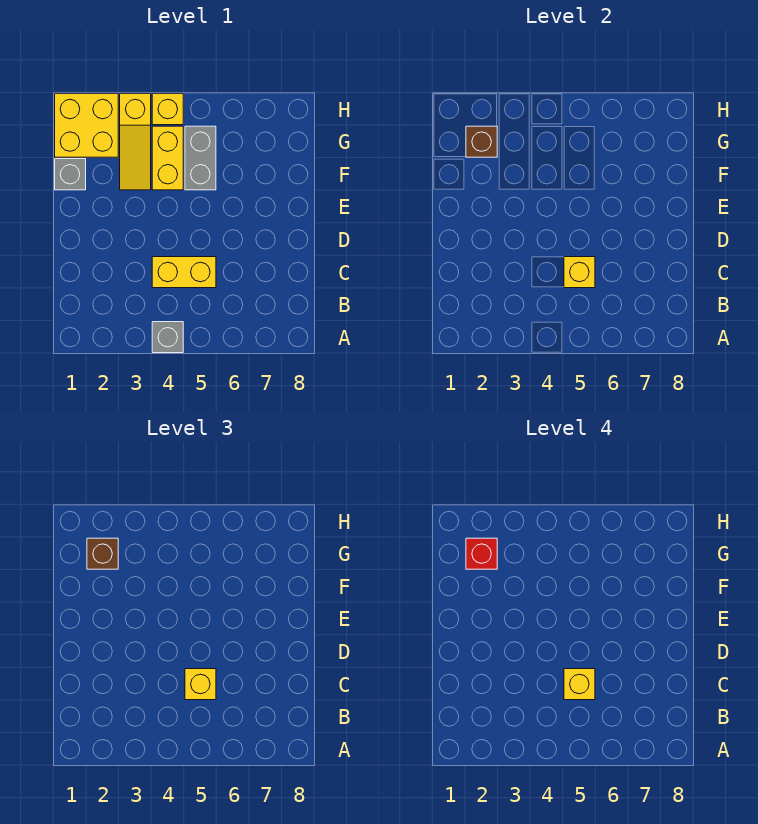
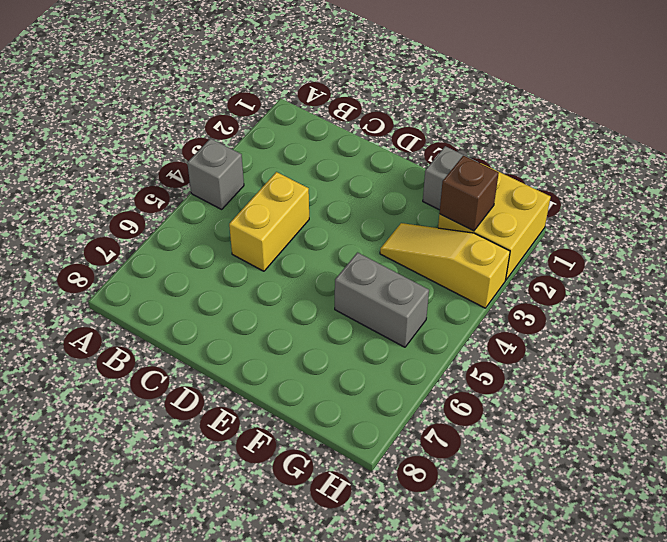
none -> yellow 1x2 brick [152,126,183,190]
none -> yellow 1x1 brick [152,94,183,125]
none -> yellow 1x1 brick [564,257,595,288]

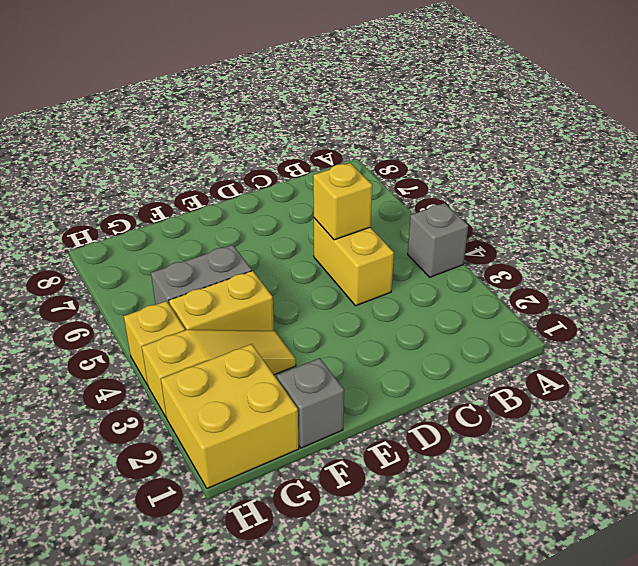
none -> brown 1x1 brick [466,126,497,157]
none -> yellow 1x1 brick [185,669,216,700]
none -> brown 1x1 brick [87,538,118,569]

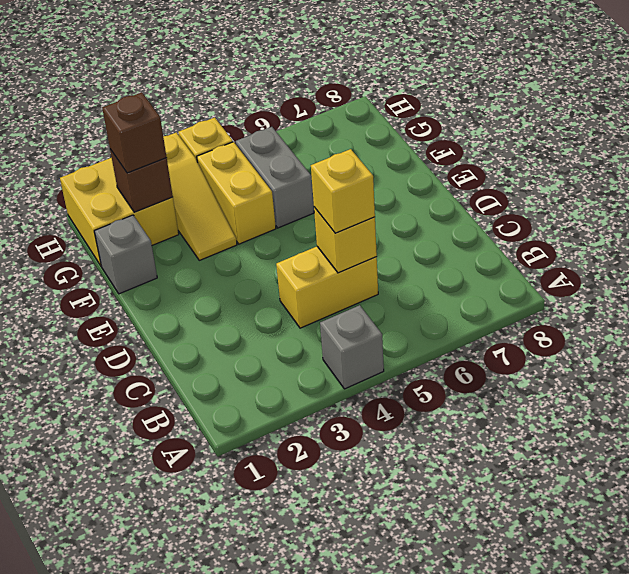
none -> yellow 1x1 brick [564,669,595,700]
none -> red 1x1 brick [466,538,497,569]

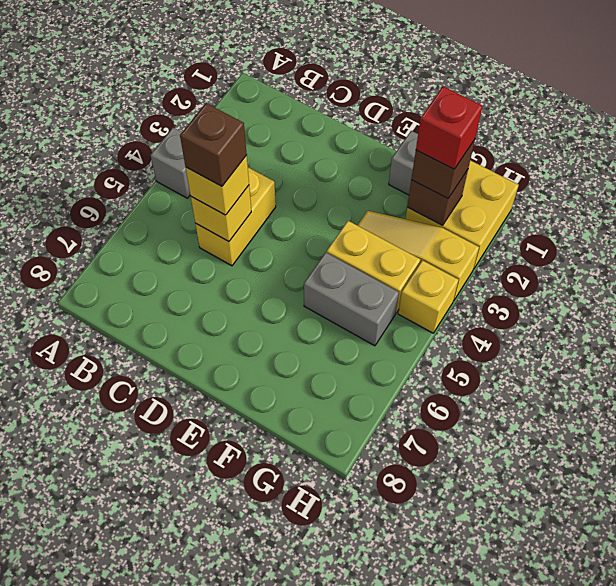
brown 1x1 brick [180,103,247,186] -> yellow 1x1 brick [564,669,595,700]

